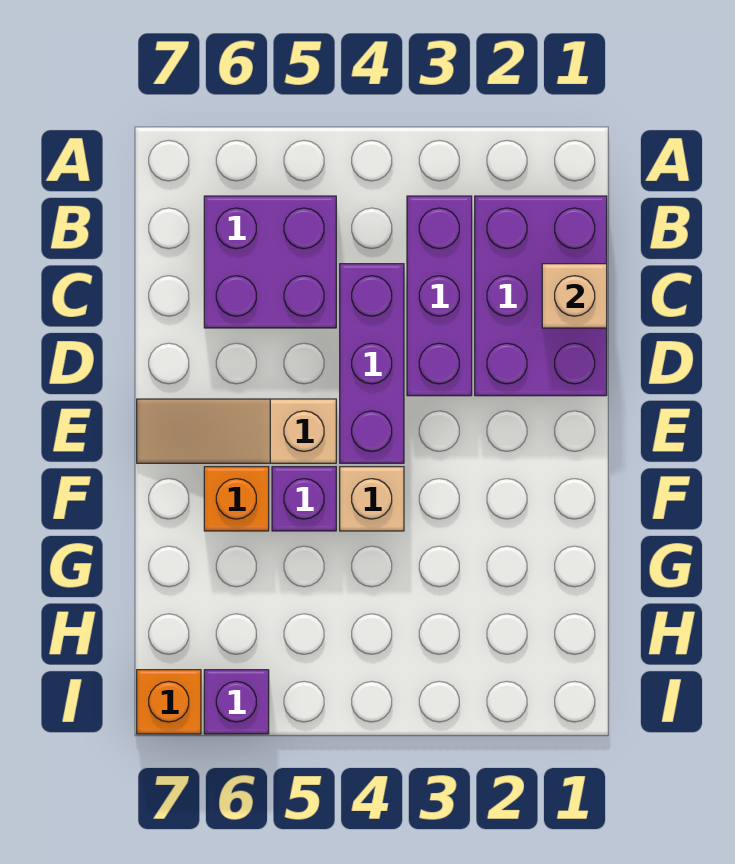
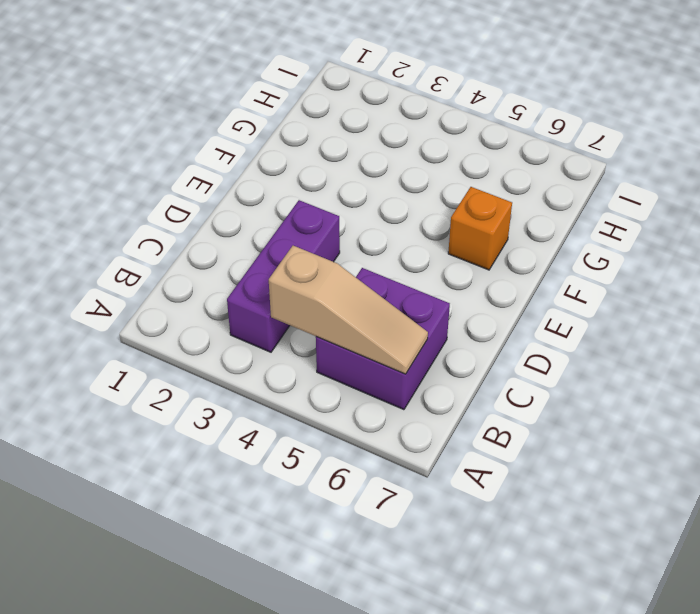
tan 1x3 slope [269,246,428,374] -> tan 1x3 slope moved to [137,399,336,463]
none -> purple 2x3 brick [475,196,607,396]
none -> purple 1x3 brick [340,264,404,463]

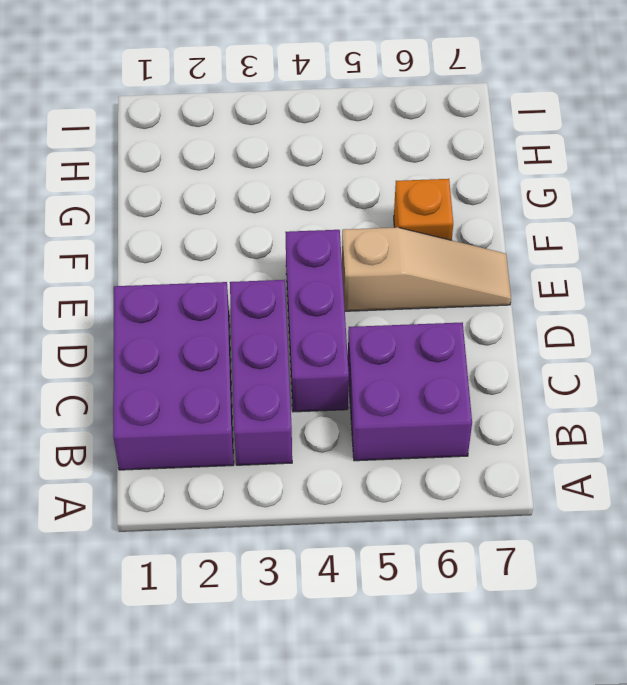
none -> tan 1x1 brick [340,467,404,531]
none -> purple 1x1 brick [272,467,336,531]

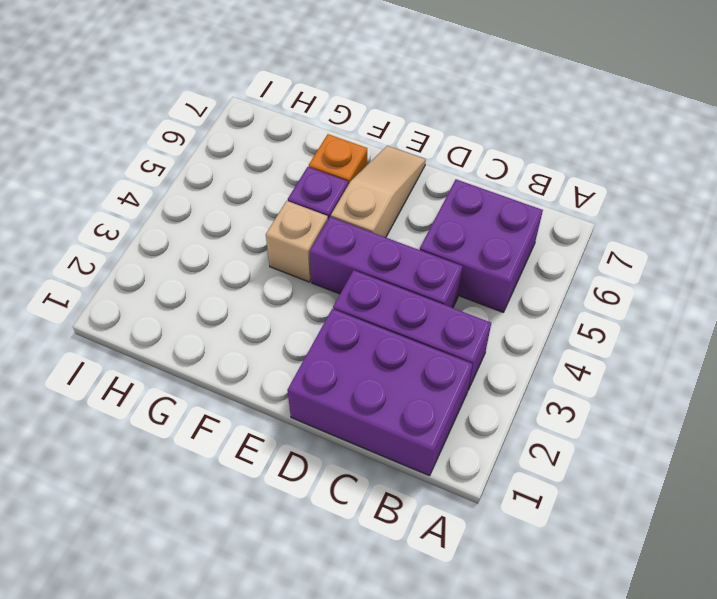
none -> purple 1x1 brick [204,670,269,734]
none -> orange 1x1 brick [137,670,201,734]

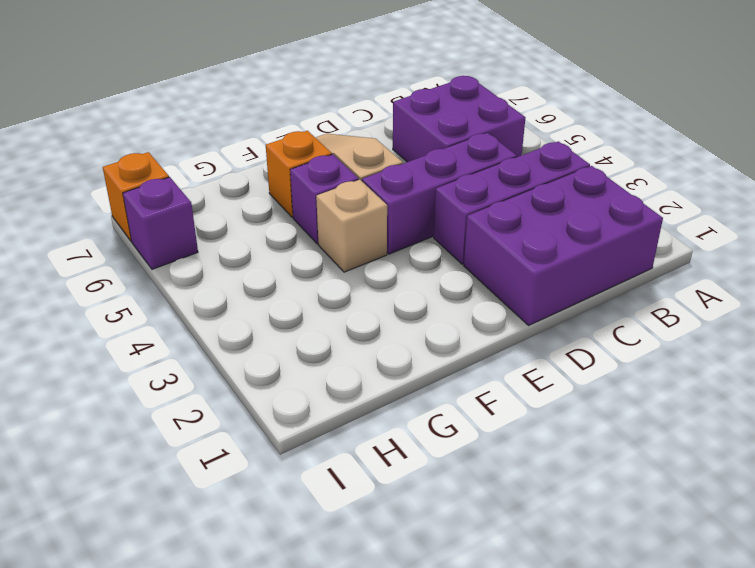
none -> tan 1x1 brick [542,264,607,328]

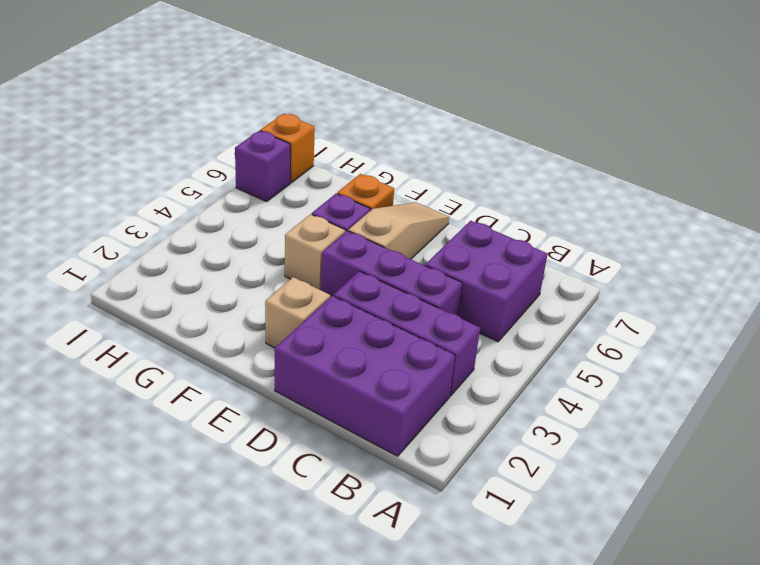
tan 1x1 brick [265,277,330,348] -> tan 1x1 brick moved to [542,264,607,328]

